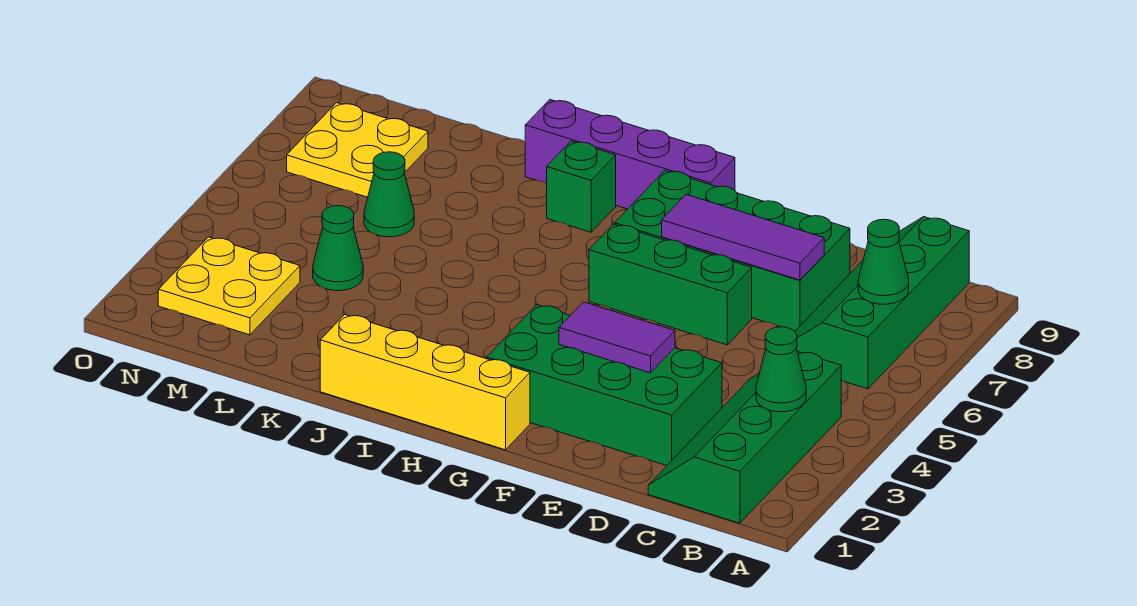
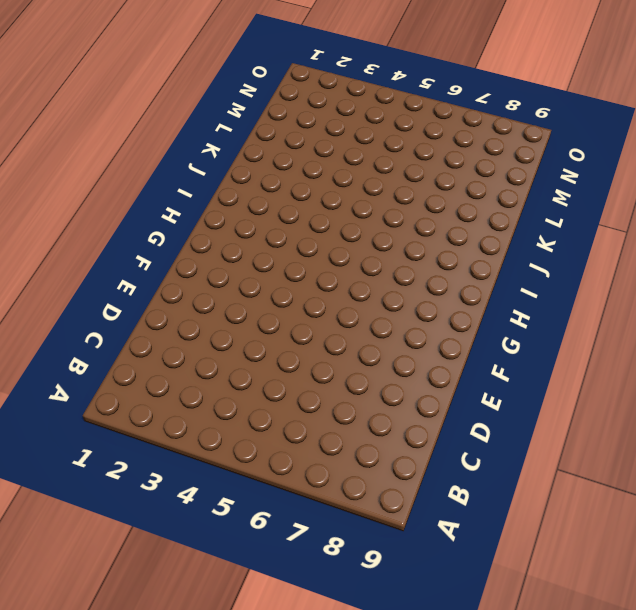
none -> green 2x4 slope [648,352,841,523]
none -> green 2x4 slope [795,217,969,389]
none -> green 2x4 brick [487,305,722,465]

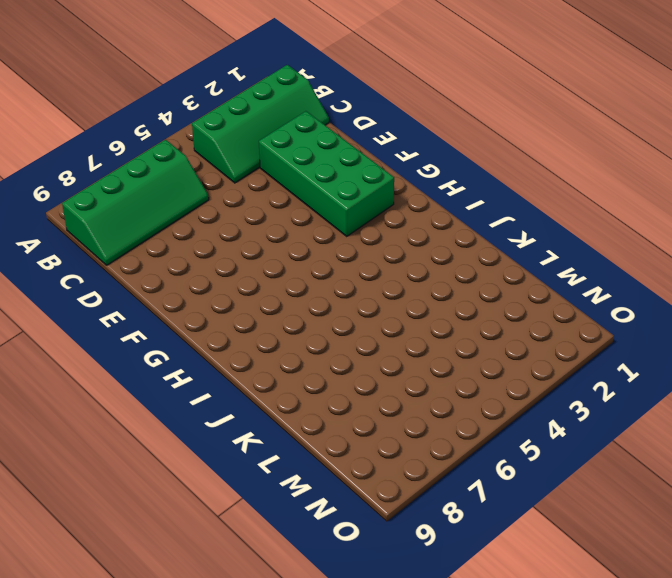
none -> green 2x4 brick [615,171,850,331]
none -> green 1x3 brick [589,224,752,345]
none -> yellow 1x4 brick [320,315,530,450]

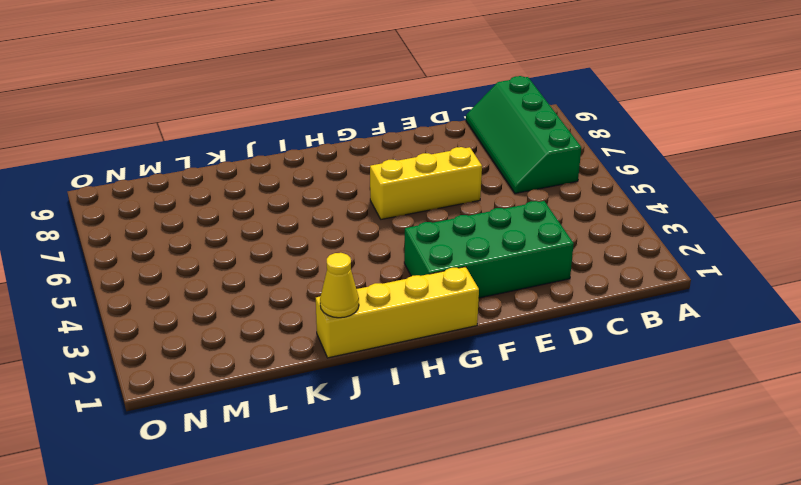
yellow 1x3 brick [370,147,482,219] -> green 1x3 brick [589,224,752,345]
yellow 1x1 cone [320,253,359,318] -> none
none -> green 2x4 slope [648,352,841,523]
none -> green 2x4 brick [615,171,850,331]
none -> purple 1x4 brick [525,100,735,209]

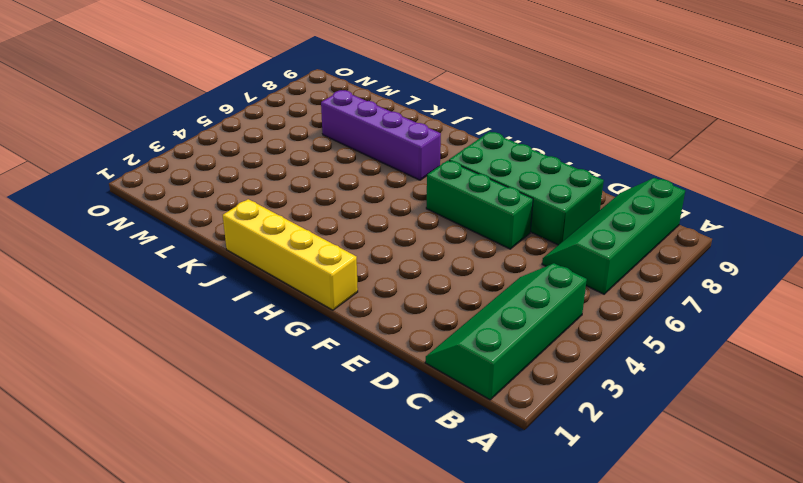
purple 1x4 brick [321,90,441,180] -> purple 1x4 brick moved to [525,100,735,209]
none -> green 2x4 brick [487,305,722,465]
none -> green 1x1 brick [547,141,616,232]
none -> green 1x1 cone [313,206,363,291]

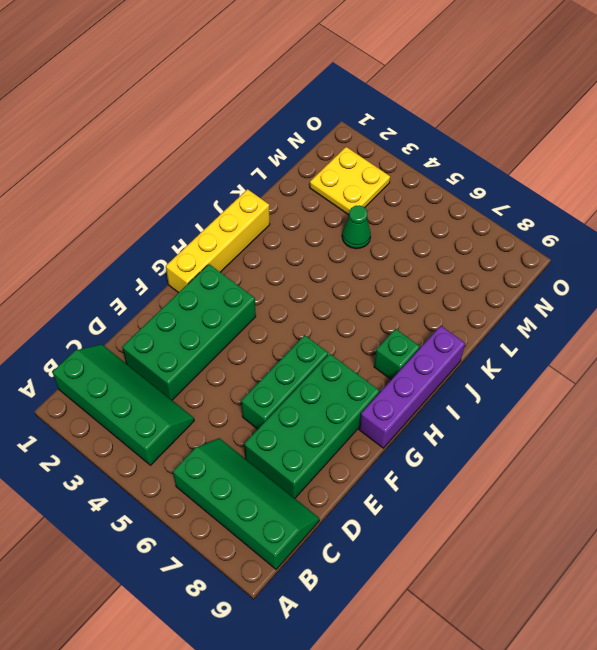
none -> green 1x1 cone [364,152,414,237]
none -> yellow 2x2 plate [287,103,428,197]
none -> green 1x1 cone [756,327,806,412]

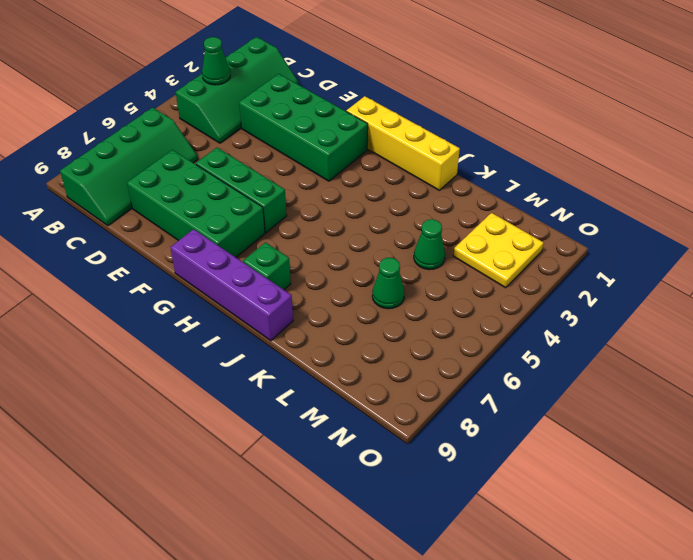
none -> yellow 2x2 plate [287,103,428,197]
none -> green 1x1 cone [858,219,909,304]
none -> purple 1x3 tile [662,195,824,280]

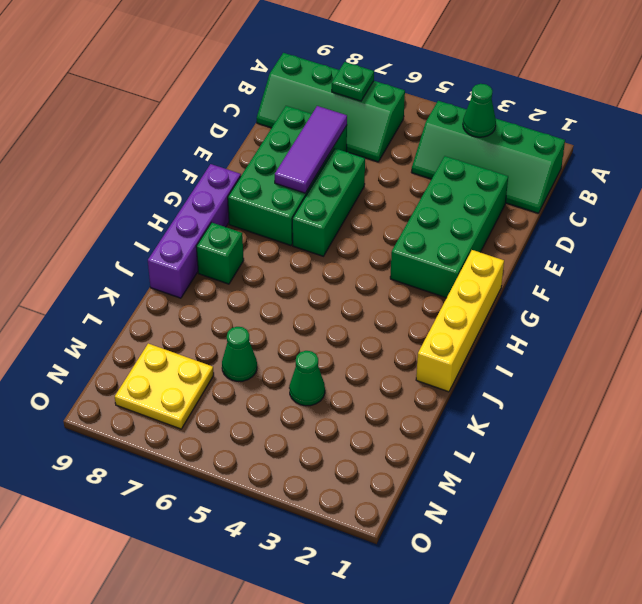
green 1x1 plate [332,62,374,101] -> green 1x1 cone [858,219,909,304]
none -> yellow 2x2 plate [158,237,300,335]
none -> purple 1x2 tile [559,302,675,373]

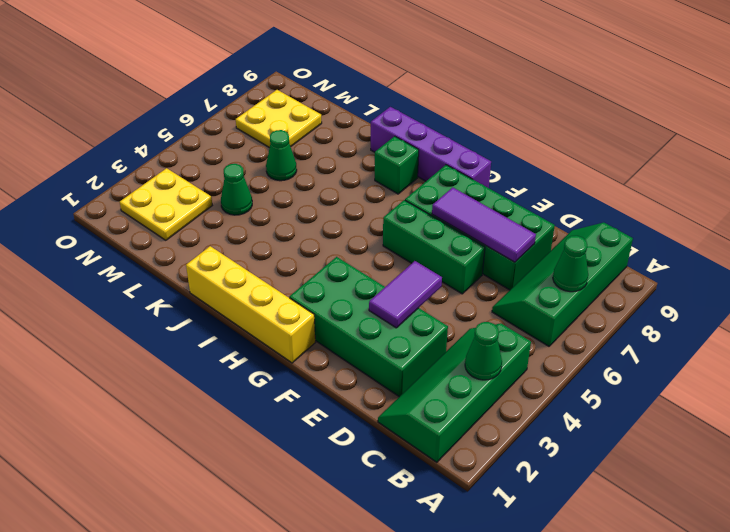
purple 1x2 tile [369,261,442,328] -> purple 1x2 tile turned to [559,302,675,373]

